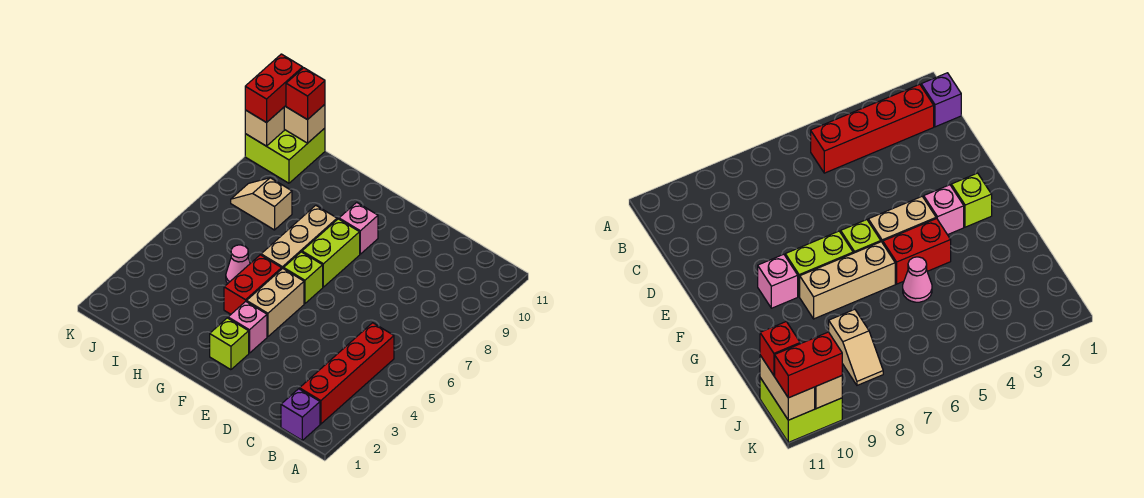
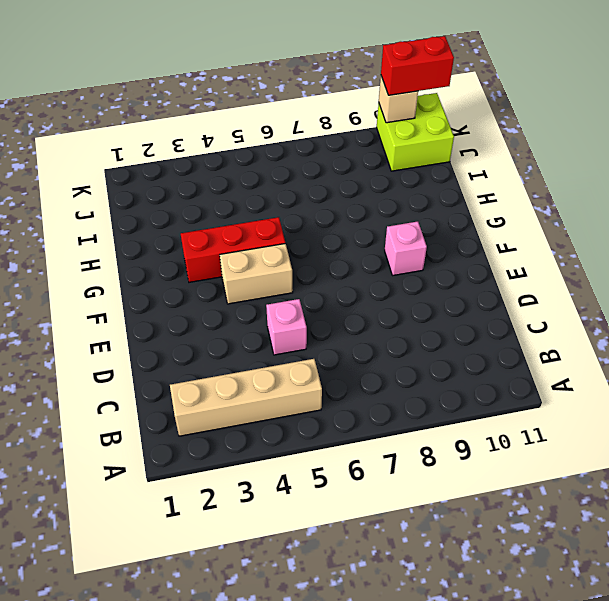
tan 1x4 brick [170,359,322,436] -> red 1x4 brick [300,323,394,424]
pink 1x1 brick [266,299,307,355] -> pink 1x1 brick moved to [228,301,267,353]
red 1x3 brick [181,217,285,282] -> red 1x2 brick [224,255,282,314]
none -> purple 1x1 brick [281,389,320,440]
none -> lime 1x1 brick [210,318,249,370]
none -> lime 1x1 brick [284,252,323,304]

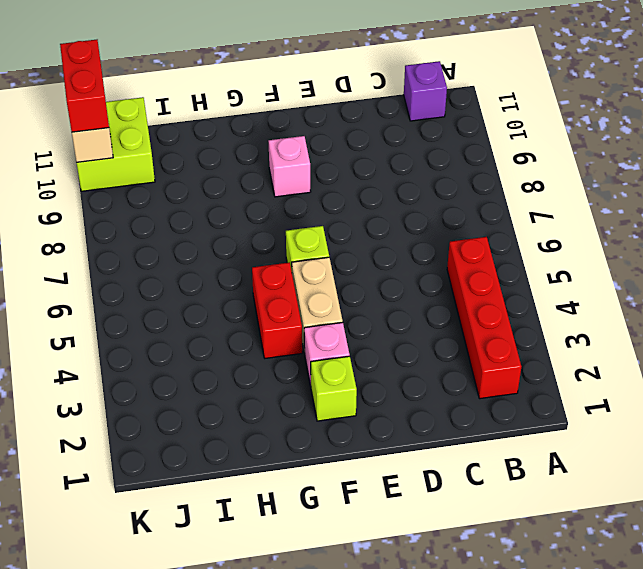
purple 1x1 brick [404,61,447,121] -> purple 1x1 brick moved to [281,389,320,440]
none -> lime 1x2 brick [302,219,360,287]
none -> tan 1x3 brick [261,205,337,269]
none -> pink 1x1 cone [226,245,250,284]

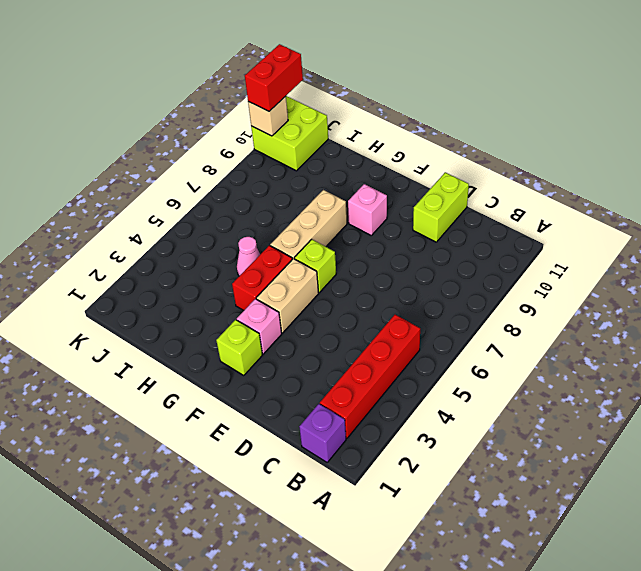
lime 1x2 brick [413,172,469,242] -> lime 1x2 brick moved to [302,219,360,287]
none -> tan 1x2 slope [231,178,292,230]
none -> tan 1x2 brick [284,105,325,143]
none -> red 1x1 brick [286,68,325,120]

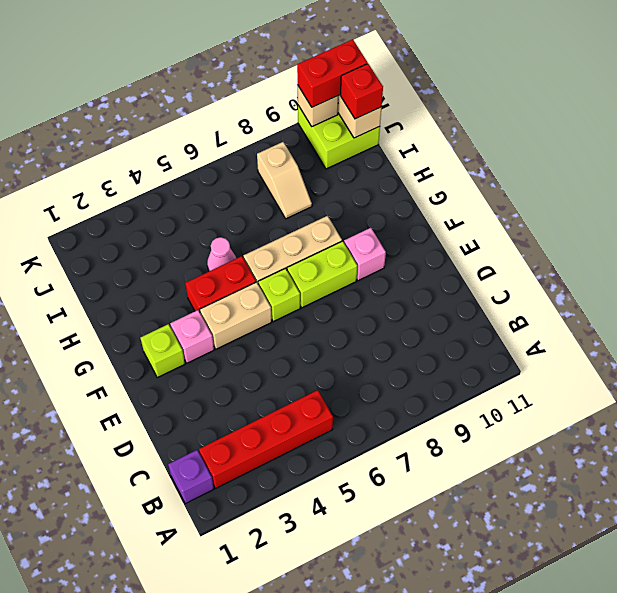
tan 1x2 slope [257,142,312,219] -> tan 1x2 slope turned to [231,178,292,230]

